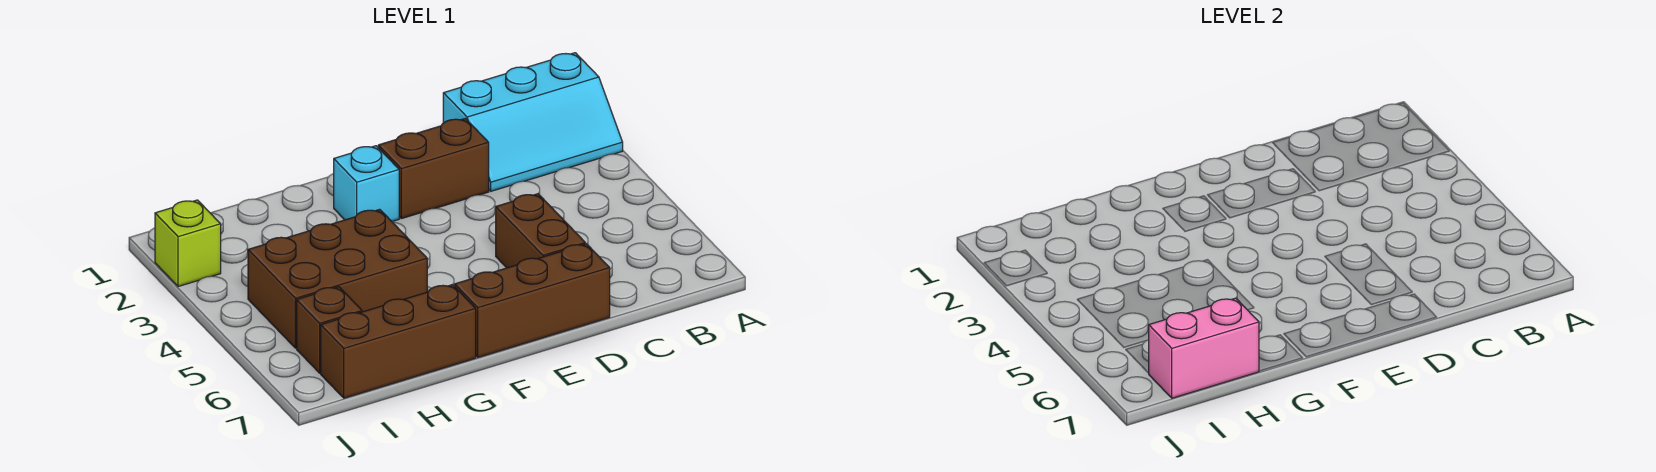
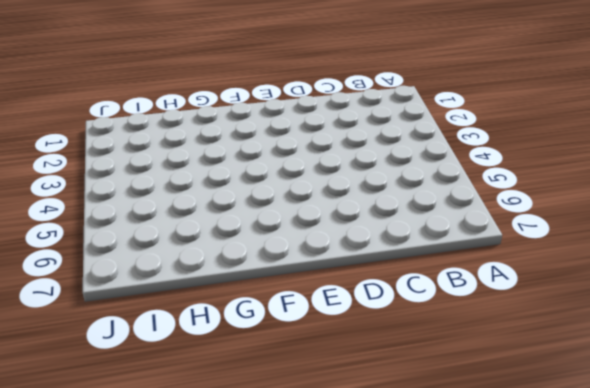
none -> cyan 2x3 slope [443,53,623,191]
none -> brown 1x2 brick [378,118,489,219]

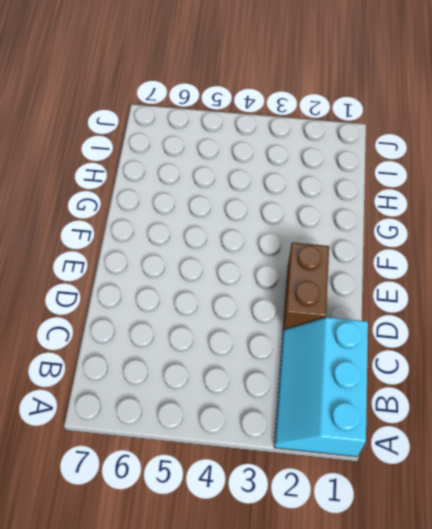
none -> brown 1x2 brick [496,194,585,268]
none -> brown 1x3 brick [455,244,610,357]

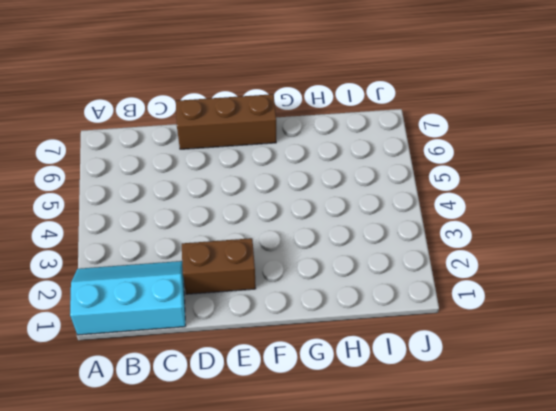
none -> brown 1x2 brick [496,194,585,268]
none -> cyan 1x1 brick [334,146,399,221]

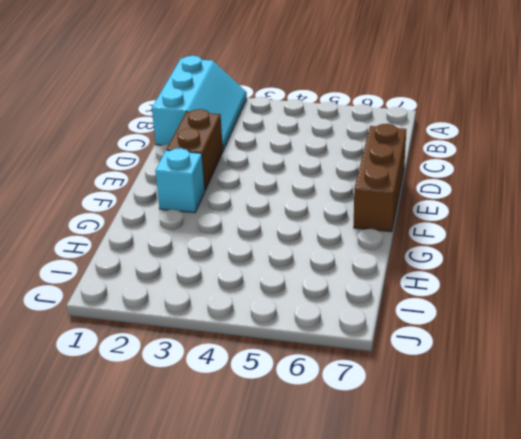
none -> brown 1x2 brick [496,194,585,268]
none -> brown 2x3 brick [248,209,427,348]

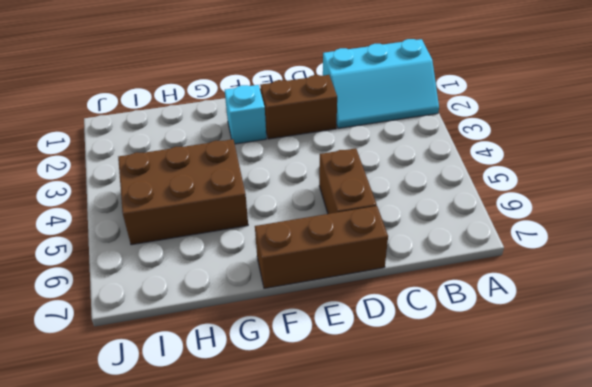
none -> brown 1x3 brick [321,285,476,398]
none -> brown 1x1 brick [297,287,362,373]

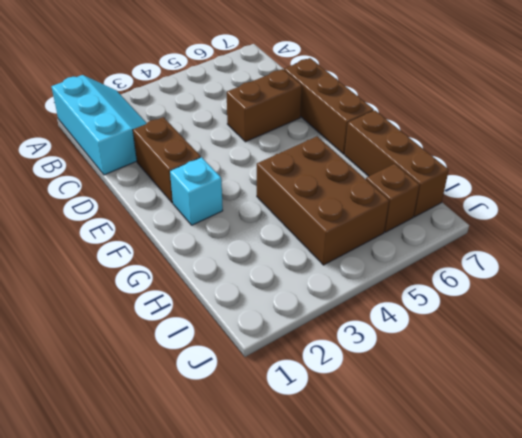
none -> lime 1x1 brick [155,200,221,287]
none -> pink 1x2 brick [1149,298,1259,398]

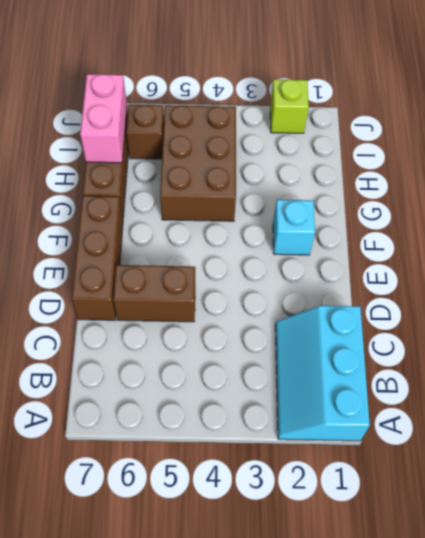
none -> brown 1x2 brick [378,118,489,219]

